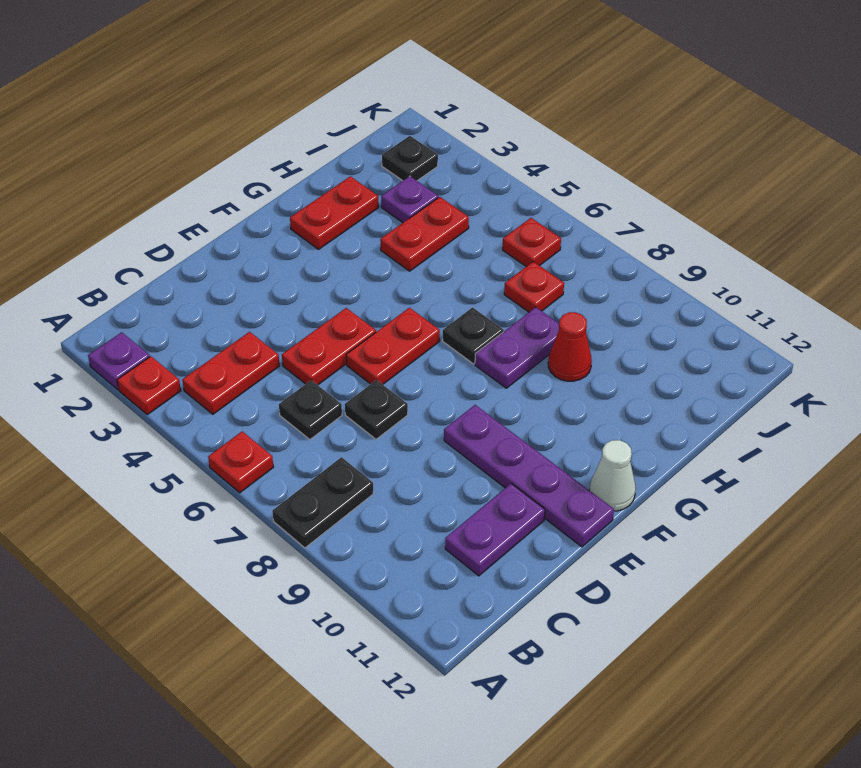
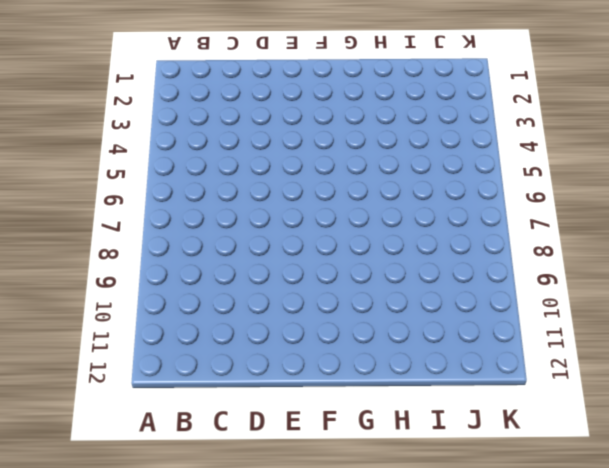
none -> purple 1x1 plate [88,332,150,390]
none -> red 1x1 plate [117,356,181,415]
none -> red 1x1 plate [208,431,273,493]

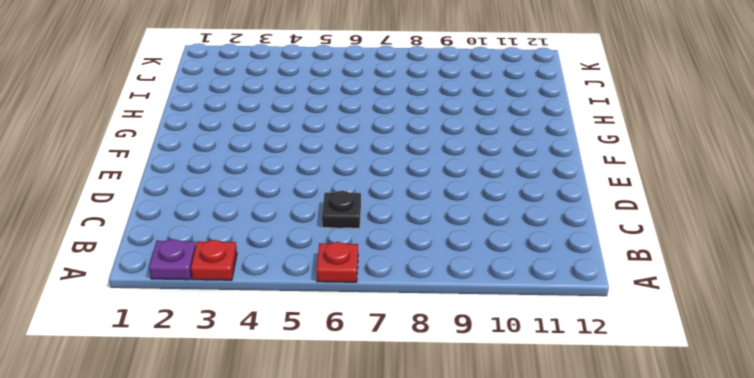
none -> black 1x2 plate [272,457,374,548]
none -> red 1x2 plate [182,332,280,414]
none -> purple 1x2 plate [445,484,545,576]

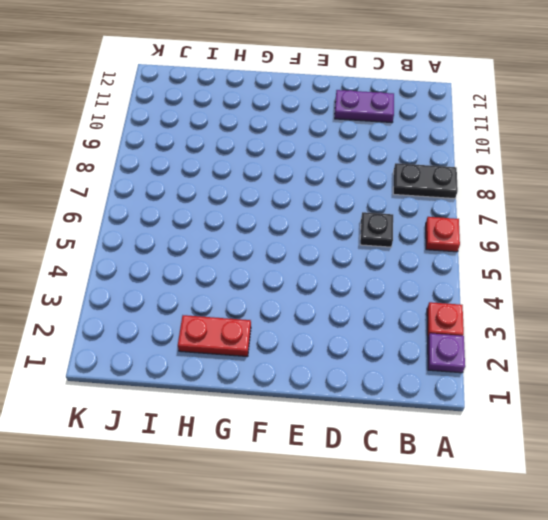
none -> red 1x2 plate [182,332,280,414]
none -> red 1x2 plate [282,308,376,385]
none -> black 1x1 plate [345,380,408,439]

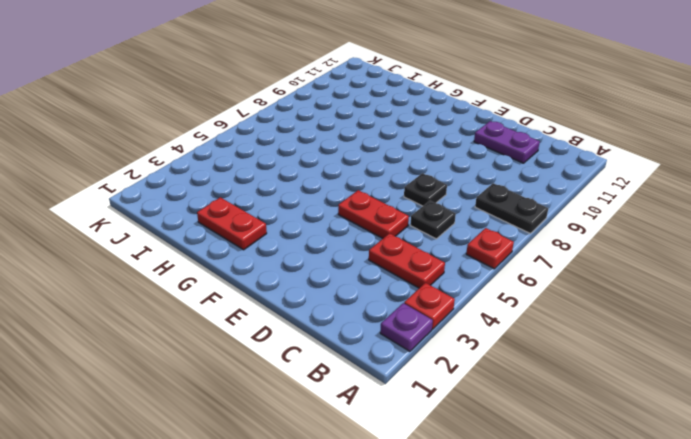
none -> red 1x2 plate [346,308,440,384]
none -> purple 1x4 plate [444,405,614,547]
none -> white 1x1 cone [589,440,636,511]

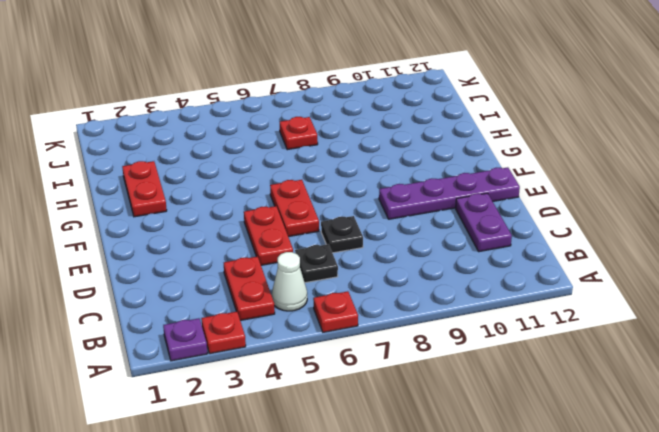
white 1x1 cone [272,252,307,311] -> white 1x1 cone moved to [589,440,636,511]
none -> black 1x2 plate [272,457,374,548]
none -> black 1x1 plate [443,307,504,364]
none -> purple 1x2 plate [475,307,559,388]

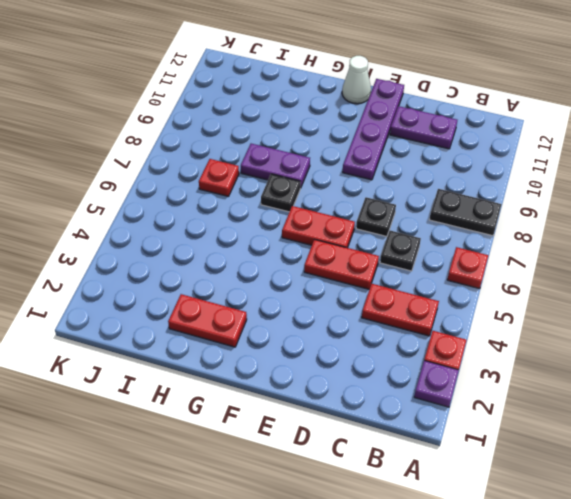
none -> red 1x2 plate [380,197,469,271]
none -> red 1x1 cone [548,312,592,381]
none -> purple 1x1 plate [381,176,438,223]

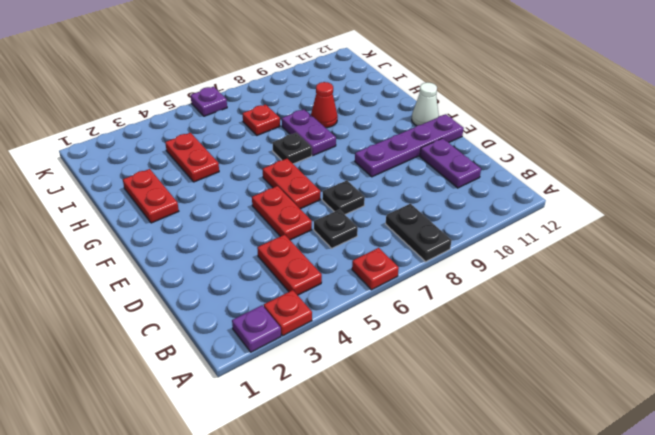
purple 1x1 plate [191,87,227,116] -> purple 1x1 plate moved to [381,176,438,223]
none -> black 1x1 plate [382,136,438,181]
none -> red 1x1 plate [502,218,561,267]

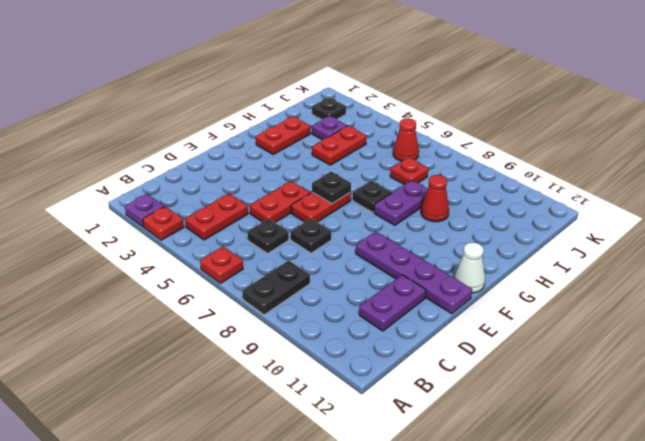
black 1x1 plate [312,172,351,203] -> none
red 1x1 cone [393,118,419,161] -> red 1x1 plate [502,218,561,267]

